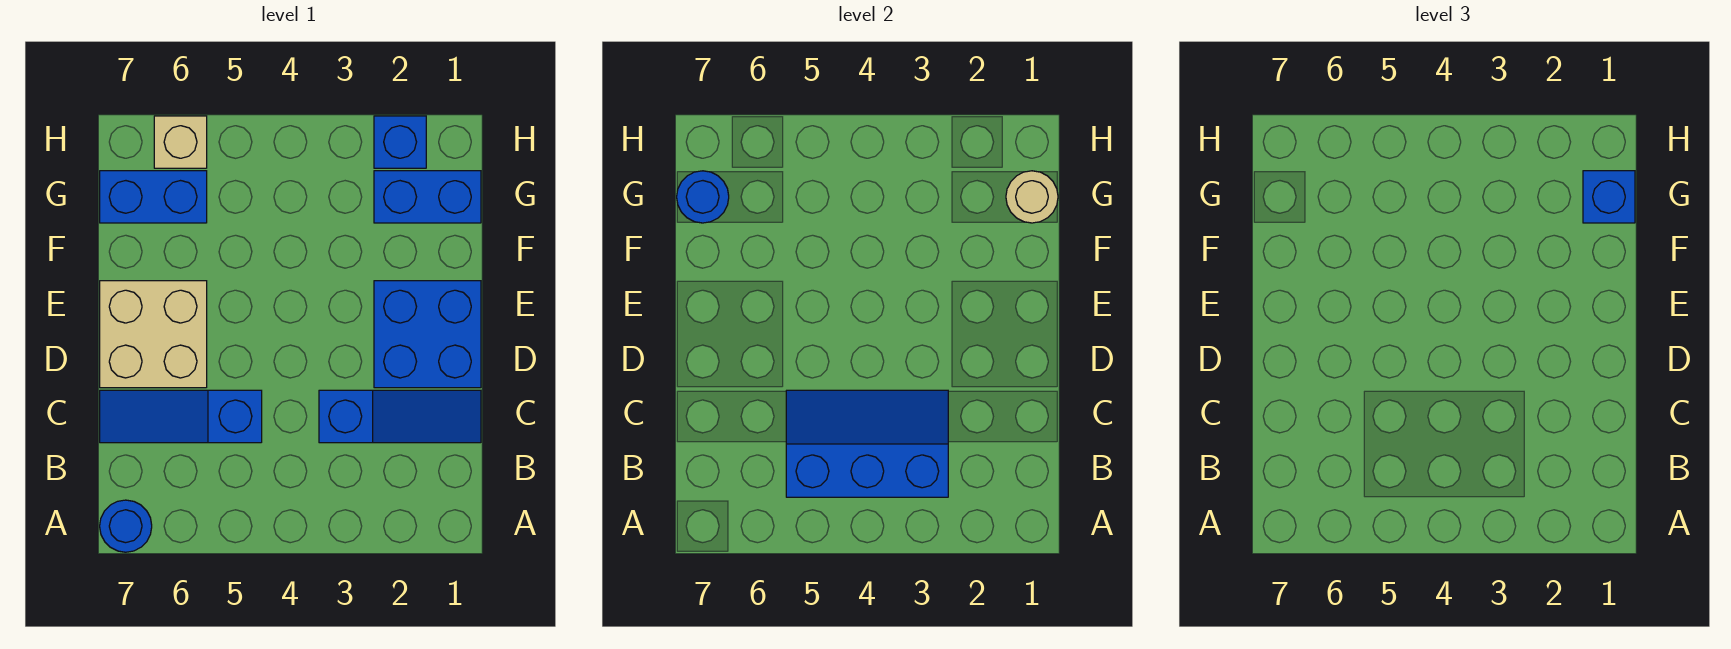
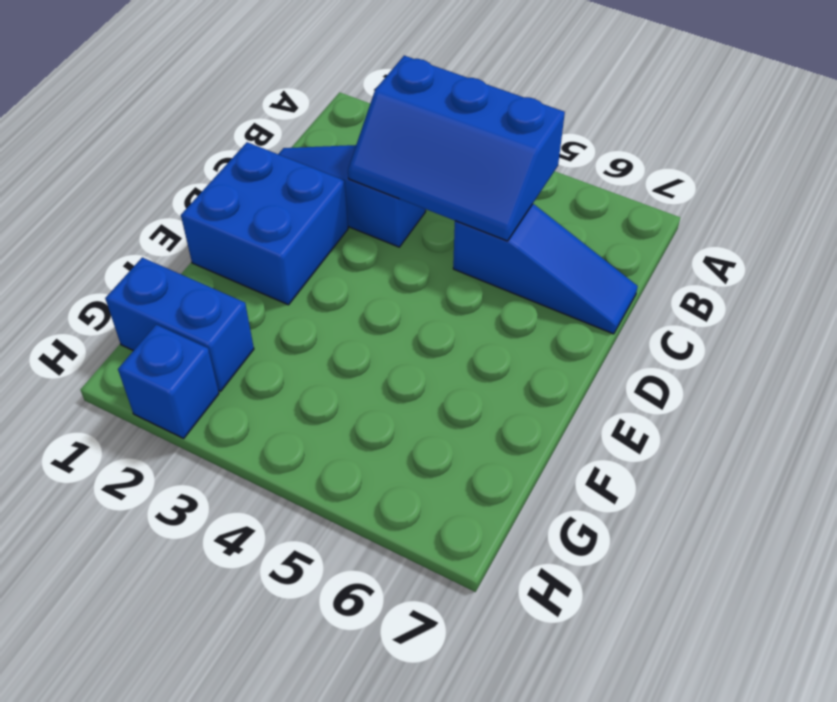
none -> blue 1x1 round brick [100,500,152,552]
none -> tan 2x2 brick [100,281,207,388]
none -> blue 1x2 brick [100,171,207,223]

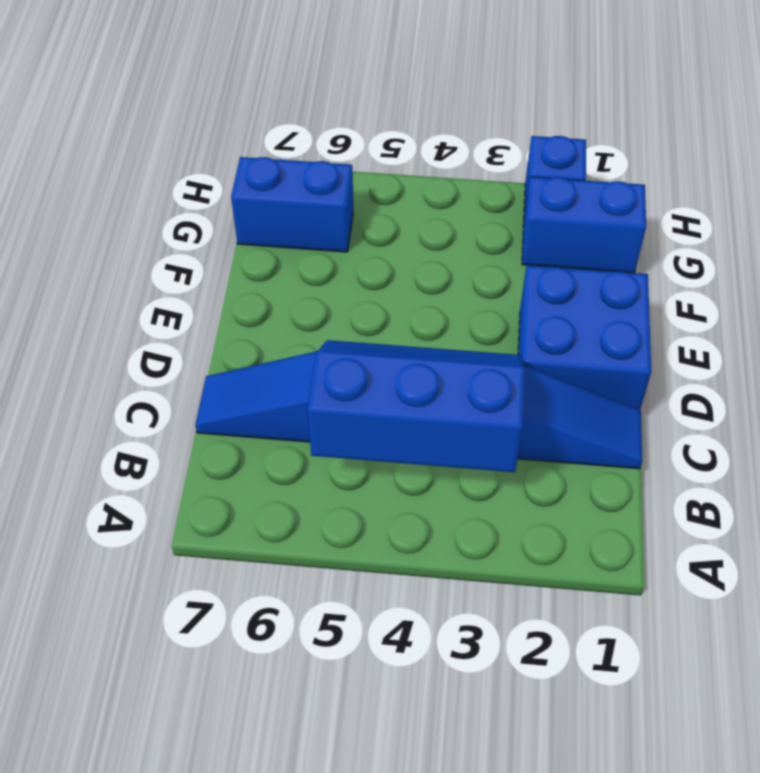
none -> blue 1x1 round brick [100,500,152,552]
none -> tan 2x2 brick [100,281,207,388]
none -> tan 1x1 brick [154,116,207,168]

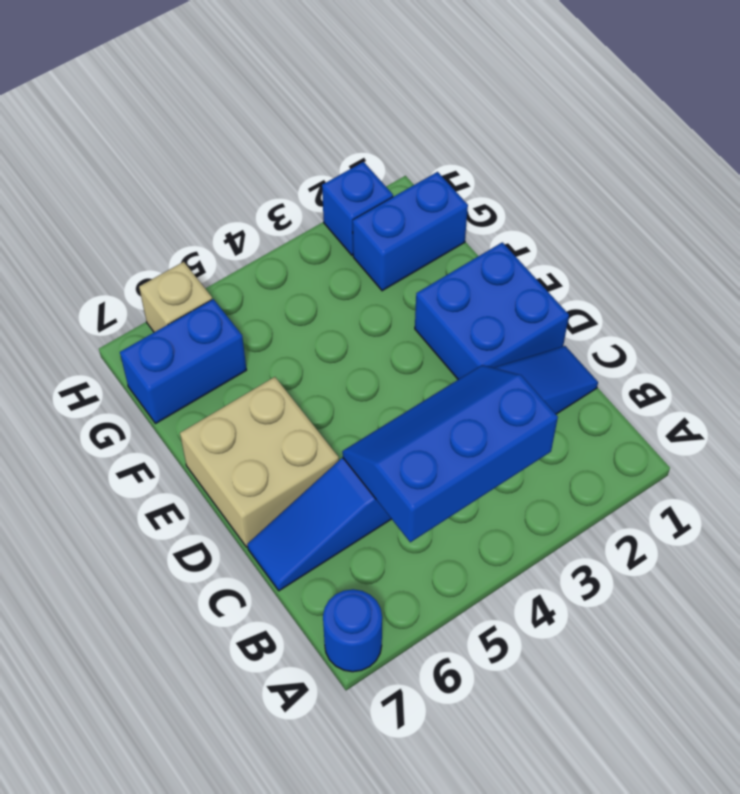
none -> tan 1x1 round brick [1006,171,1058,223]
none -> blue 1x1 round brick [677,171,729,223]
none -> blue 1x1 brick [1583,171,1635,223]

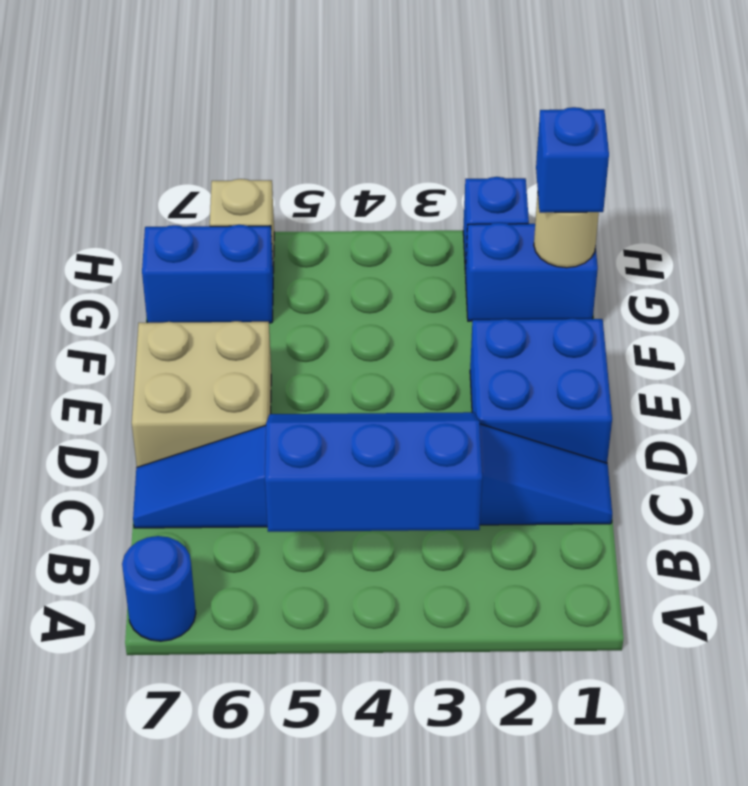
none -> blue 1x1 round brick [677,171,729,223]

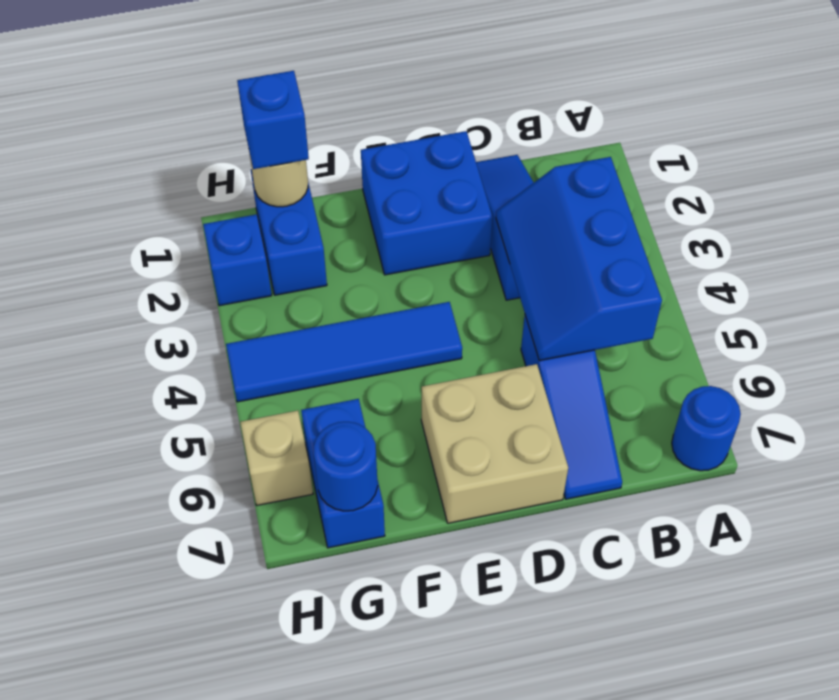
blue 1x4 tile [226,302,462,402] -> none

